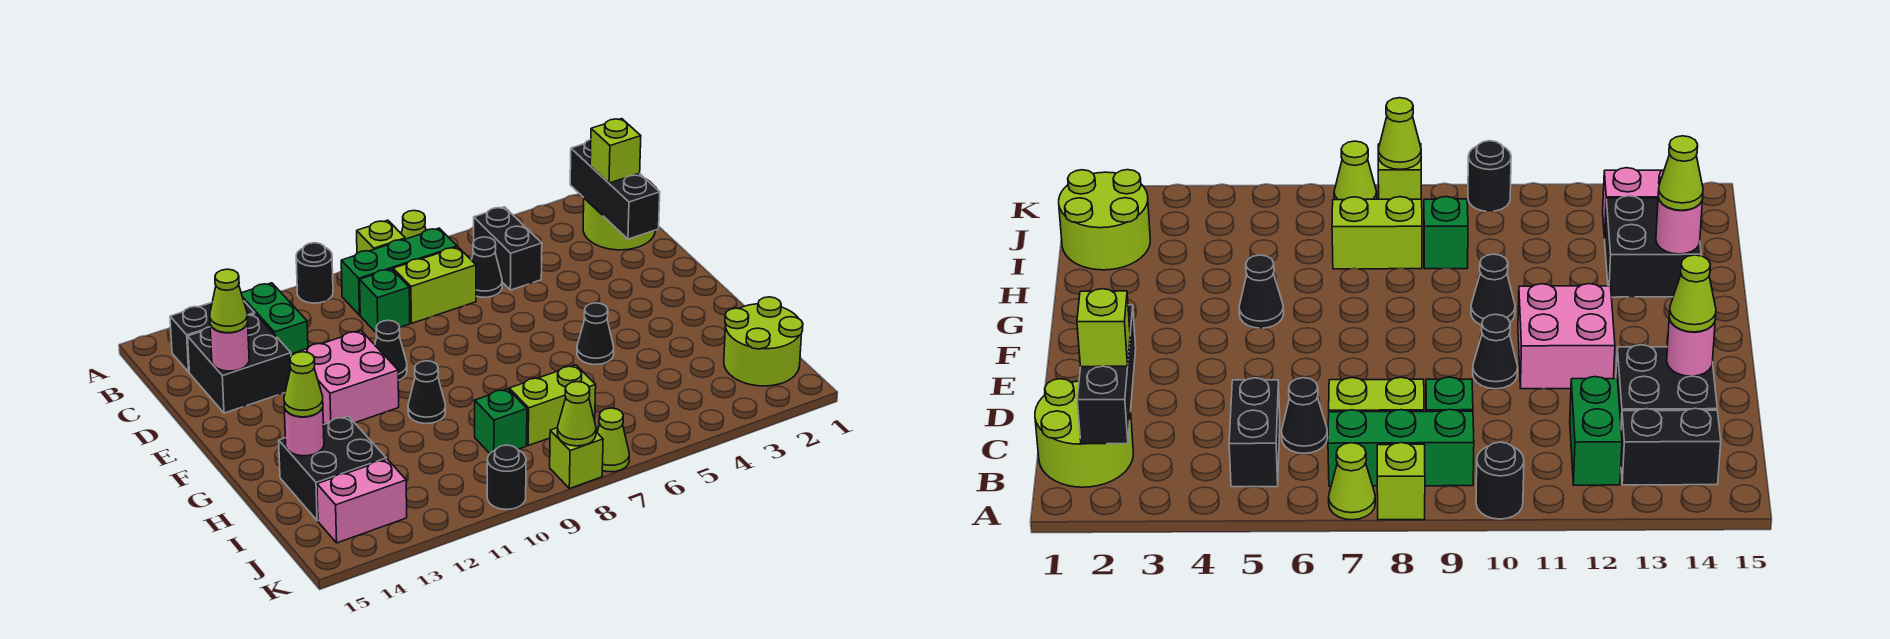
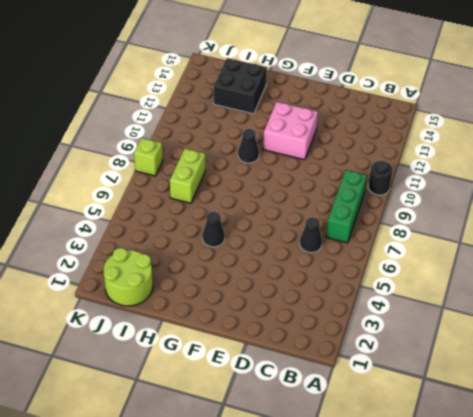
none -> lime 1x1 cone [401,211,426,239]
none -> lime 1x1 brick [357,220,405,253]
none -> lime 2x2 round brick [583,180,656,250]
none -> black 1x2 brick [474,207,542,290]

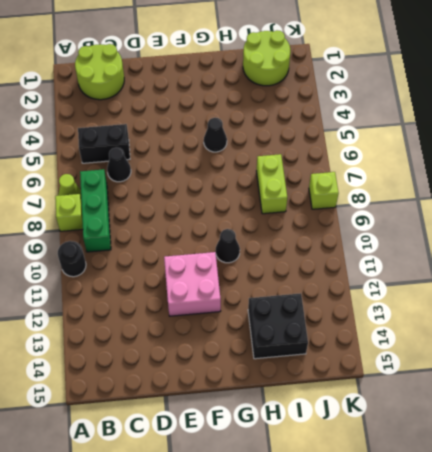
none -> green 1x2 brick [241,283,308,356]
none -> black 1x2 brick [170,301,255,372]
none -> lime 1x2 brick [393,247,476,323]
none -> green 1x1 brick [360,269,410,332]

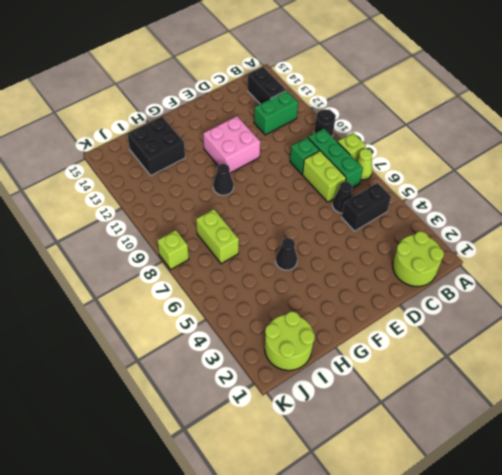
none -> black 2x2 brick [188,314,291,413]
none -> black 1x1 cone [375,320,407,380]
none -> green 1x1 brick [475,389,527,453]
none -> pink 1x2 brick [317,459,407,543]

